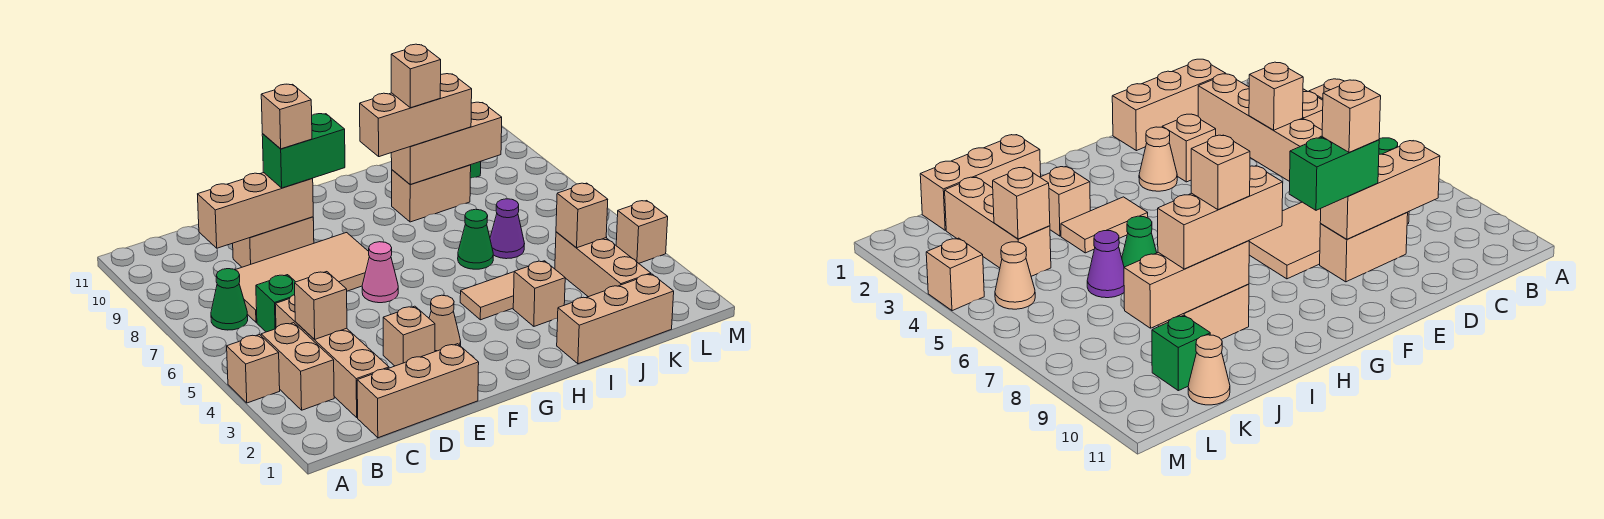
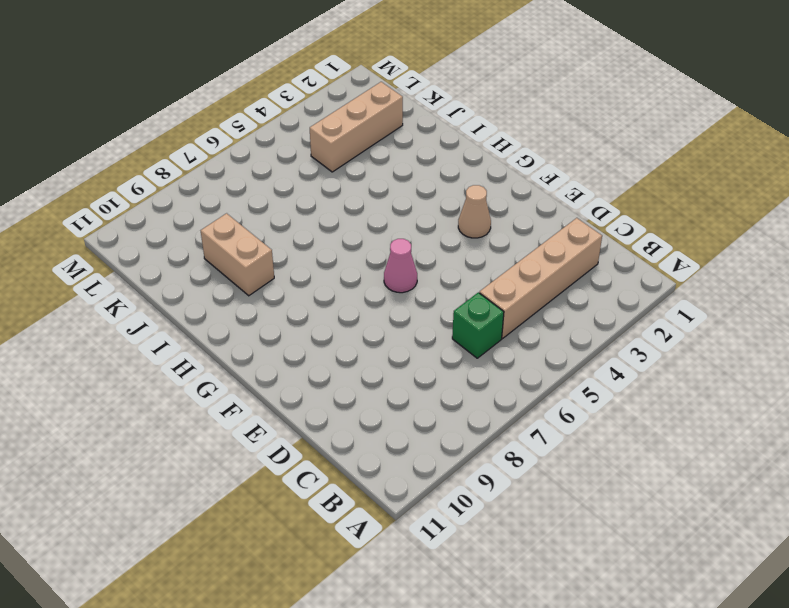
none -> tan 1x1 brick [227,335,280,403]
none -> tan 1x2 brick [261,323,334,410]
none -> green 1x1 cone [211,269,248,330]
none -> tan 1x3 brick [357,344,479,438]

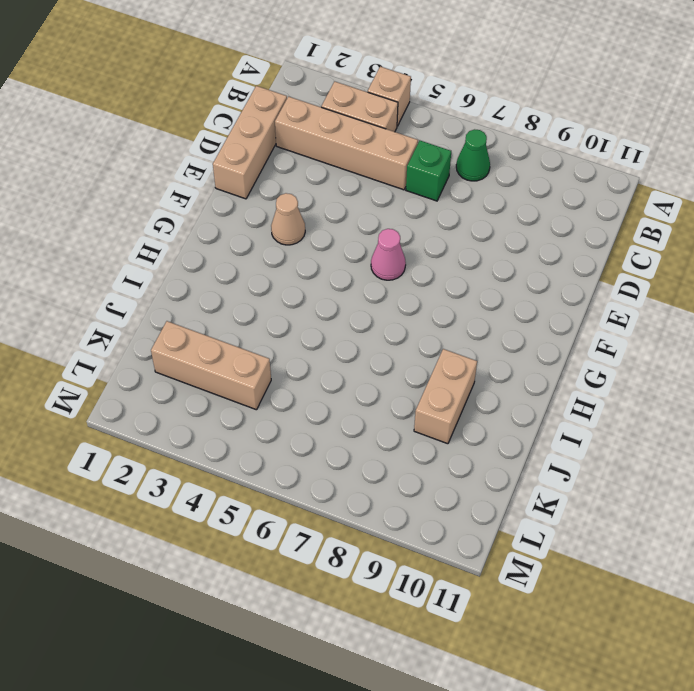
none -> tan 2x4 tile [236,233,369,322]
none -> tan 1x2 brick [233,217,314,267]
none -> tan 1x1 brick [383,306,435,366]
none -> tan 1x2 tile [460,272,514,320]

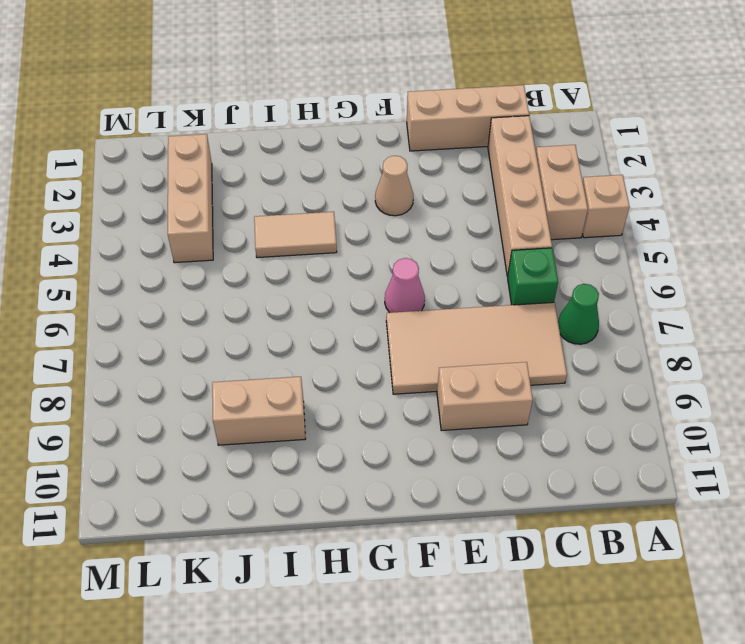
none -> tan 1x1 brick [383,306,435,366]
none -> tan 1x3 brick [557,274,674,364]
none -> tan 1x1 brick [513,261,565,326]
none -> green 1x1 cone [458,209,493,269]

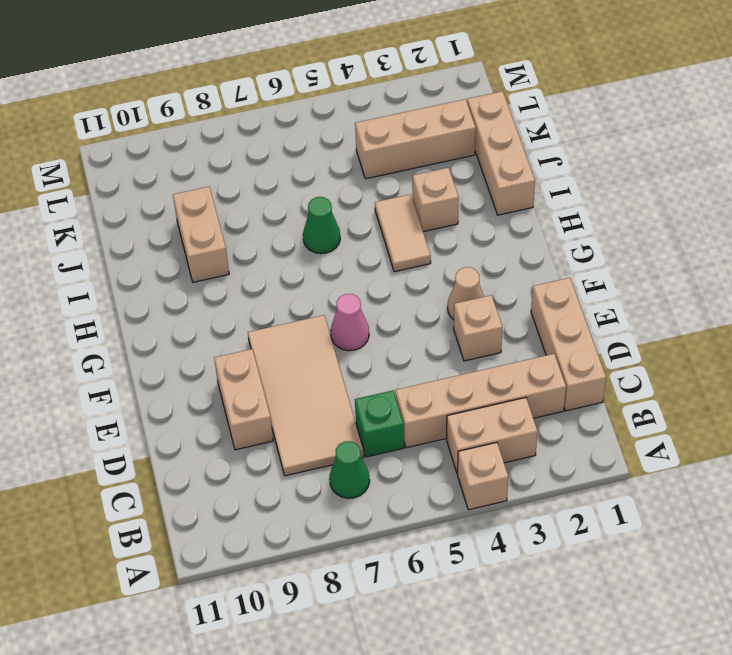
none -> purple 1x1 cone [490,199,524,259]
none -> green 1x1 brick [1152,315,1210,391]
none -> tan 1x1 cone [1188,335,1230,405]
none -> tan 1x1 cone [995,242,1035,309]

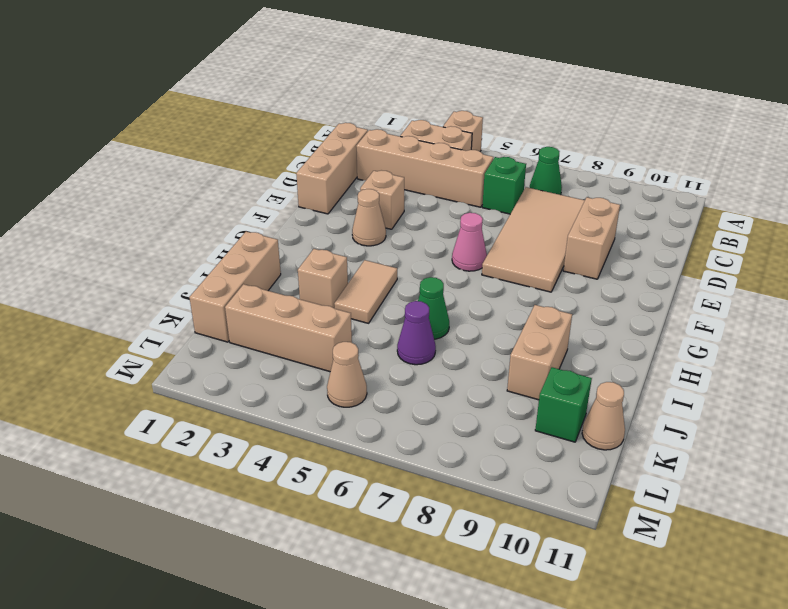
none -> tan 1x1 brick [616,201,668,263]
none -> tan 1x1 brick [295,272,347,339]
none -> tan 1x3 brick [198,173,313,248]
none -> tan 1x3 brick [391,102,502,185]

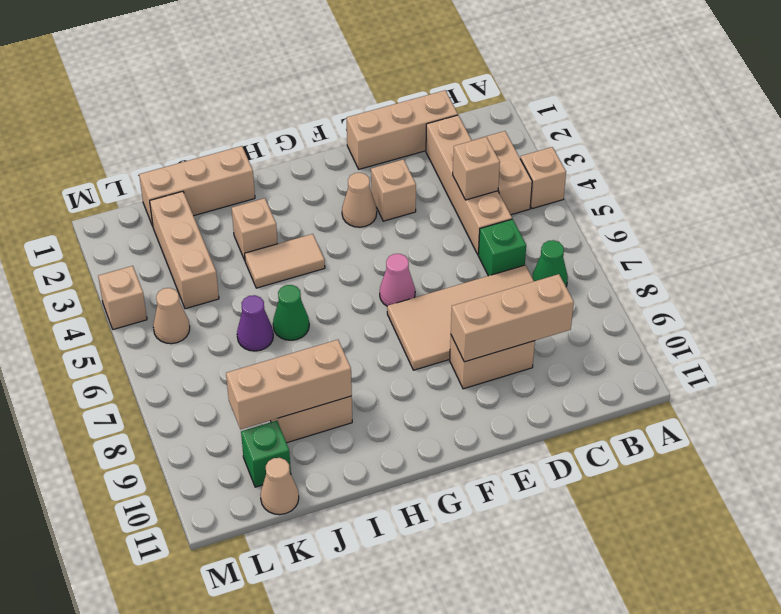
none -> tan 1x1 brick [556,183,608,248]
none -> green 1x2 brick [262,114,345,188]
none -> tan 1x3 brick [360,74,472,157]
none -> tan 1x1 brick [261,84,312,149]

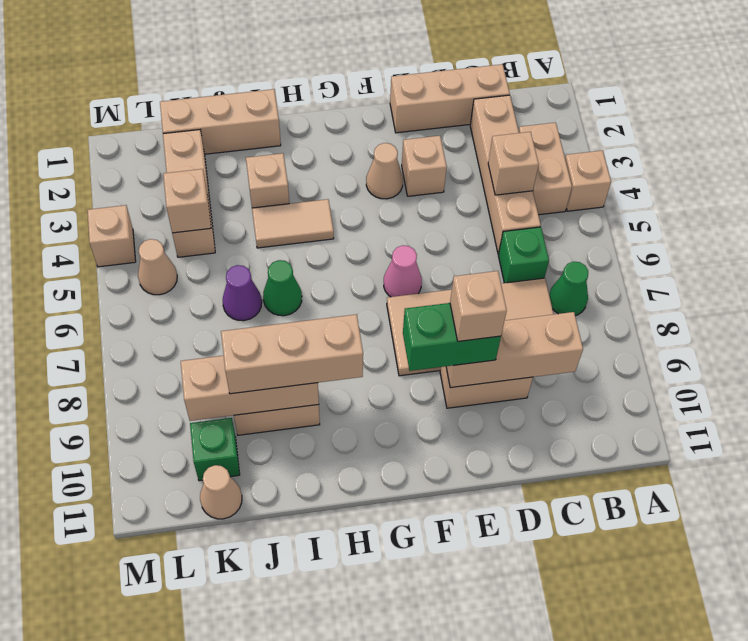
none -> tan 1x1 brick [391,44,441,108]

